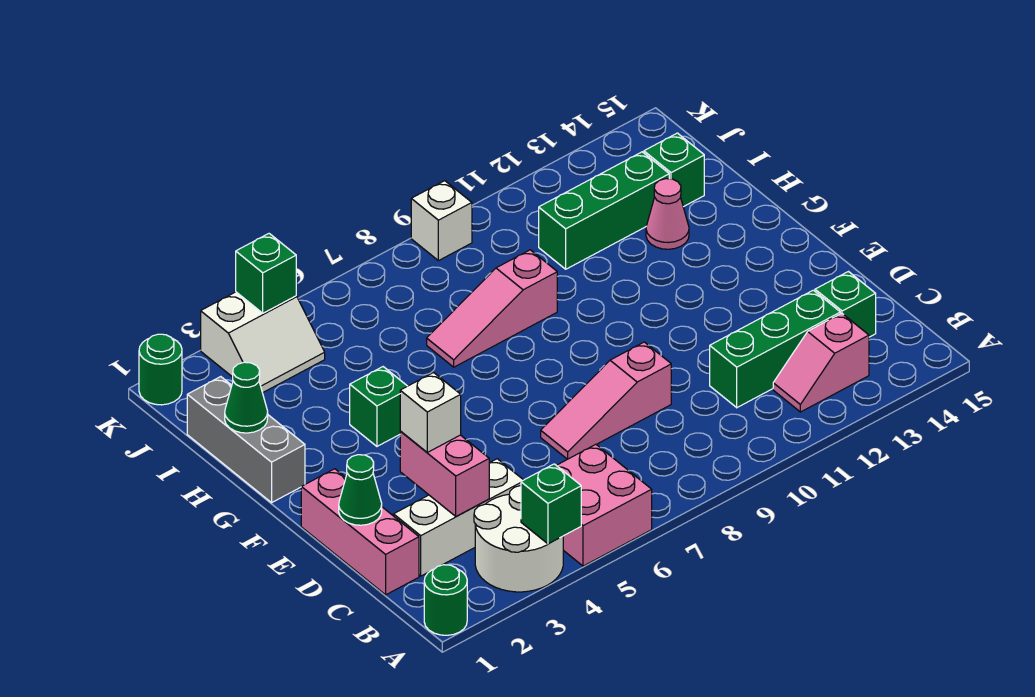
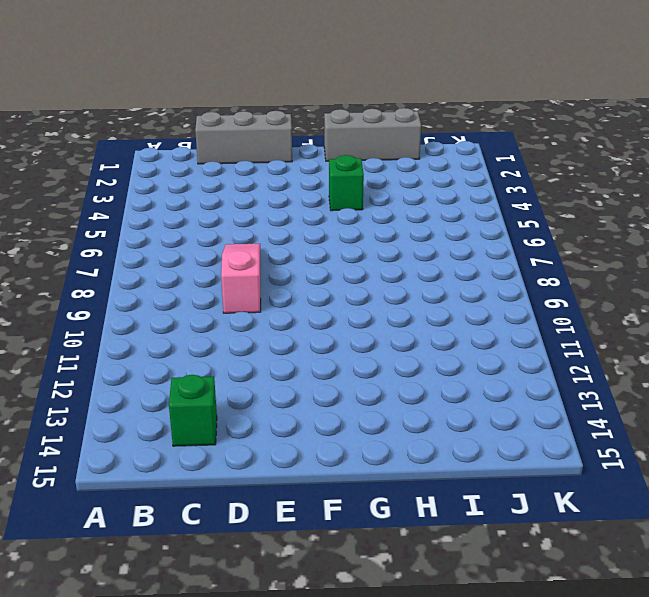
grey 1x3 brick [195,111,292,164] -> pink 1x3 brick [301,469,419,595]
none -> green 1x1 round brick [424,565,467,635]
none -> white 2x2 round brick [474,486,563,592]
none -> pink 2x2 brick [556,444,652,566]

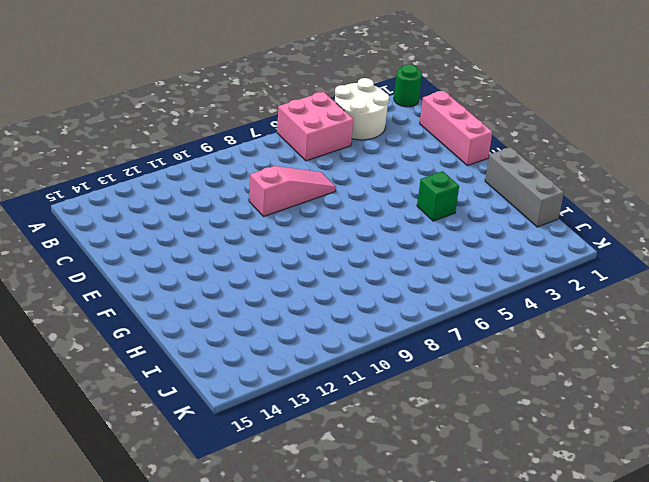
none -> pink 1x2 slope [773,313,869,412]
none -> white 1x3 brick [394,459,523,576]
none -> green 1x3 brick [710,290,840,408]

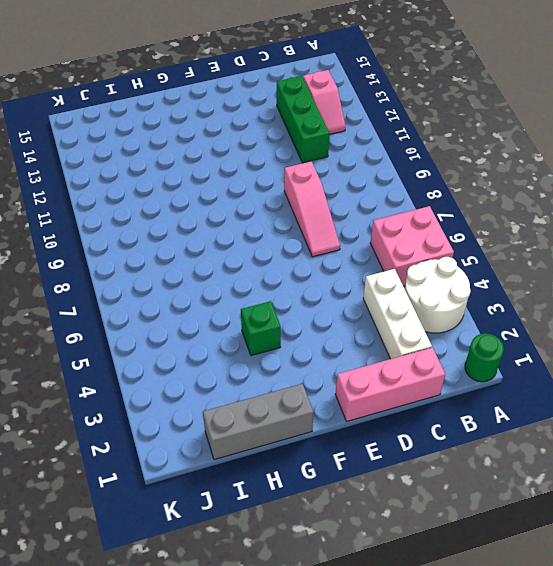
none -> green 1x1 brick [815,272,876,337]
none -> pink 1x3 slope [427,250,557,367]
none -> pink 1x1 cone [646,179,689,249]

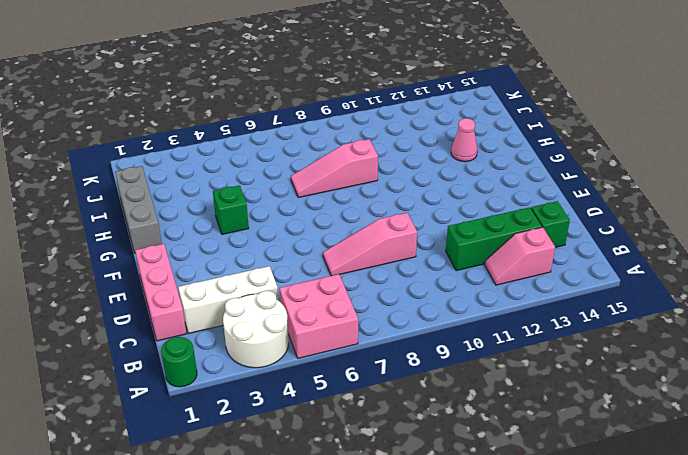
none -> green 1x3 brick [539,152,669,269]
none -> green 1x1 brick [644,133,704,207]
none -> white 2x2 slope [201,292,325,393]

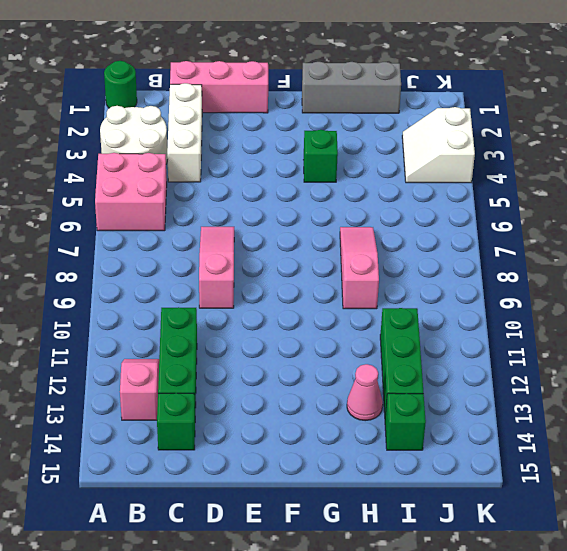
none -> green 1x1 round brick [139,334,182,405]
none -> white 1x1 brick [411,181,472,261]
none -> green 1x1 brick [521,464,581,544]

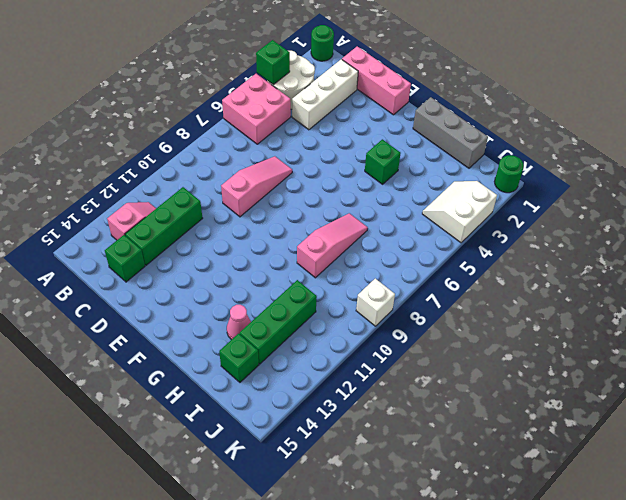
none -> pink 1x2 brick [400,431,489,517]
none -> green 1x1 cone [339,455,382,525]
none -> green 1x1 cone [225,362,268,433]

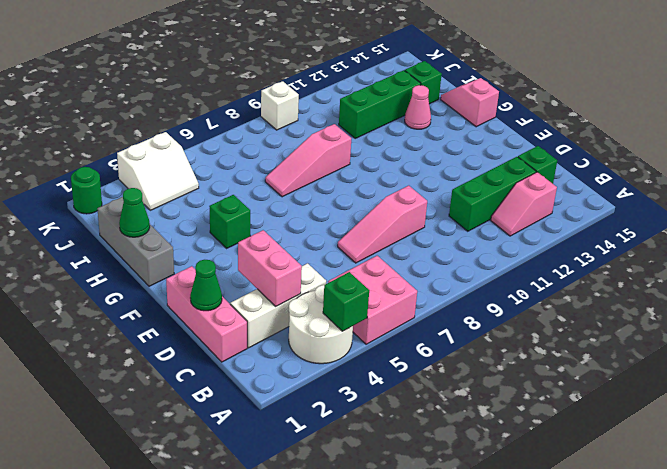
pink 1x2 slope [441,78,499,127] -> none
none -> green 1x1 round brick [424,565,467,635]
none -> green 1x1 brick [236,234,296,313]
none -> white 1x1 brick [400,373,461,452]

